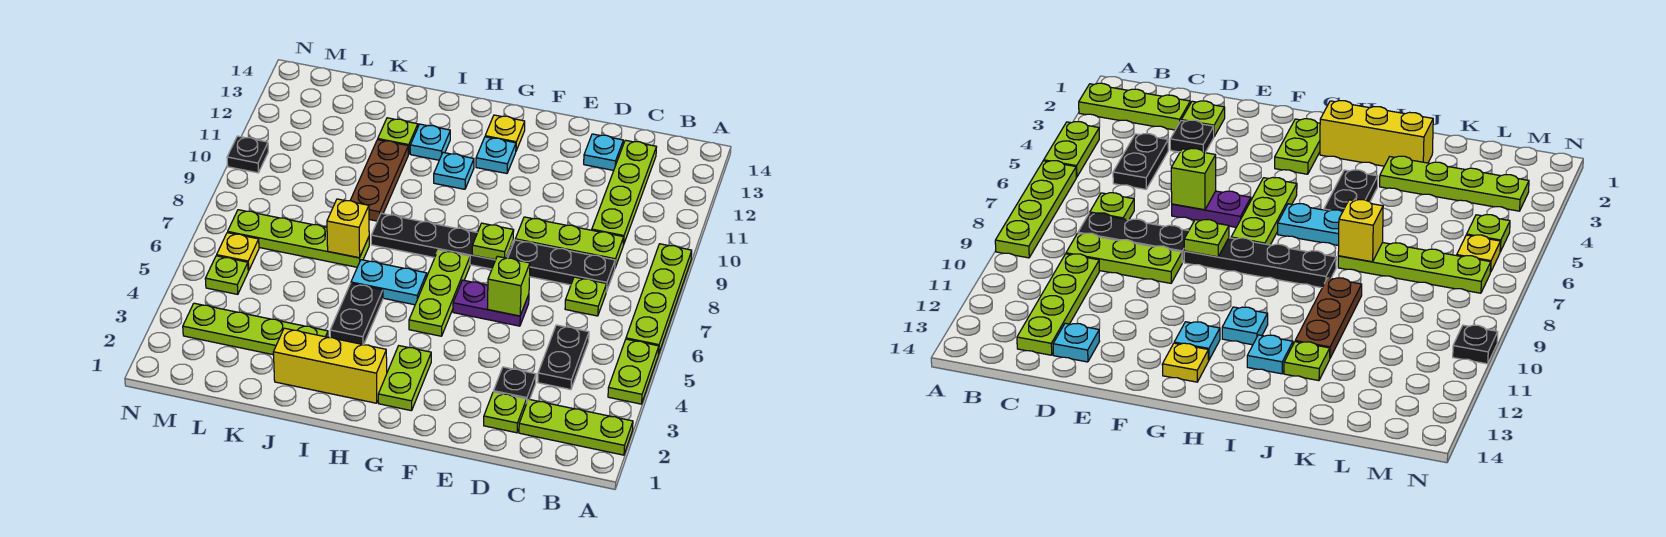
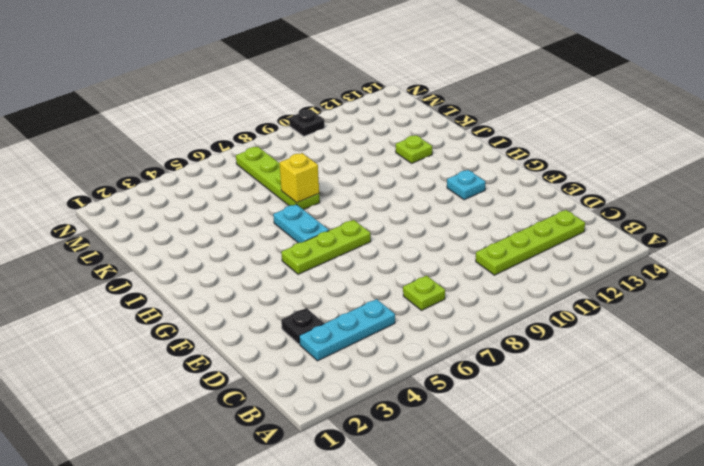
cyan 1x3 plate [299,299,395,361] -> black 1x2 plate [538,325,589,390]
none -> lime 1x3 plate [519,399,633,455]
none -> lime 1x2 plate [608,339,659,404]
none -> lime 1x4 plate [626,244,692,354]
none -> black 1x3 plate [508,240,615,292]

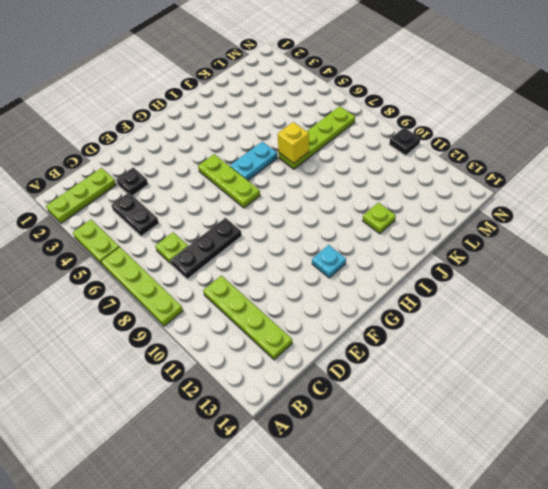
none -> lime 1x3 plate [515,217,624,267]
none -> lime 1x1 plate [484,392,527,433]
none -> cyan 1x1 plate [584,134,623,170]
none -> purple 1x2 plate [453,280,529,326]

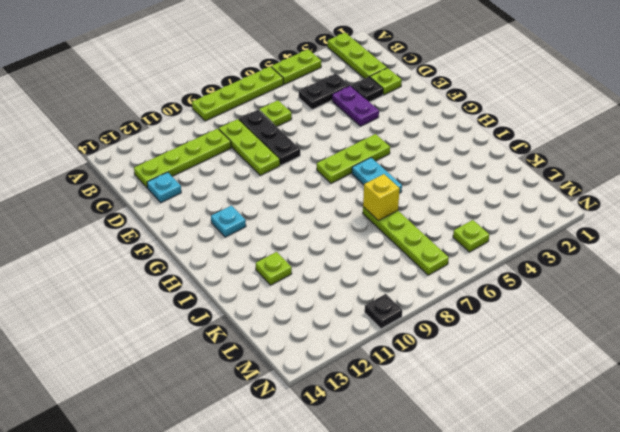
purple 1x2 plate [332,86,379,126] -> purple 1x2 plate moved to [453,280,529,326]
none -> black 1x4 plate [371,213,513,269]
none -> lime 1x2 plate [378,346,431,411]
none -> yellow 1x1 plate [485,115,525,150]
none -> yellow 1x3 brick [273,328,387,403]

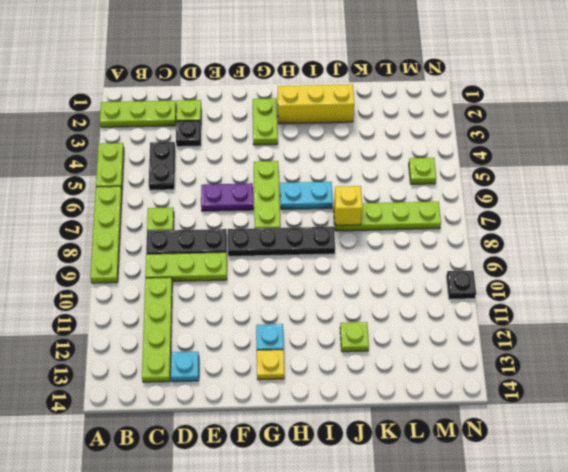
none -> cyan 1x1 plate [434,153,474,189]
none -> black 1x2 plate [330,283,383,345]
none -> cyan 1x1 plate [410,124,450,160]
none -> lime 1x4 plate [183,303,328,355]

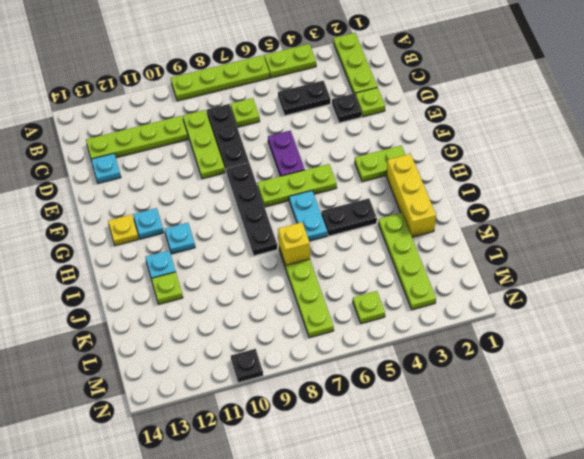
none -> brown 1x3 plate [350,140,408,221]
none -> yellow 1x1 plate [217,233,259,271]
none -> lime 1x1 brick [487,256,530,316]
none -> lime 1x1 plate [472,223,514,260]

